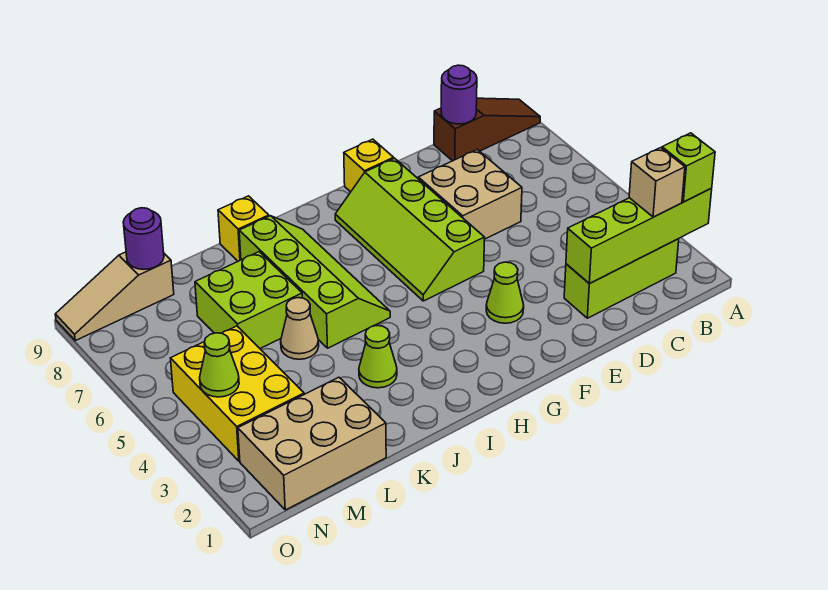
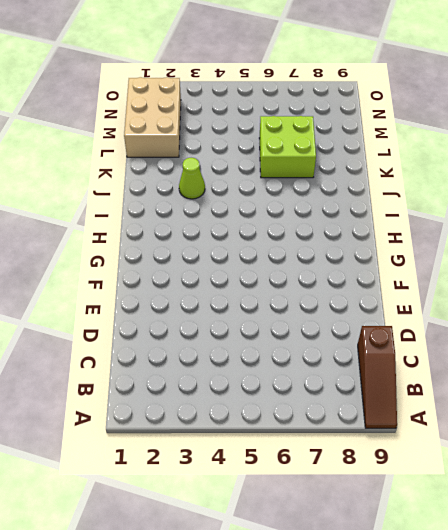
none -> lime 1x3 brick [564,239,679,318]
none -> tan 2x2 brick [418,150,522,239]
none -> lime 1x1 cone [486,262,524,323]

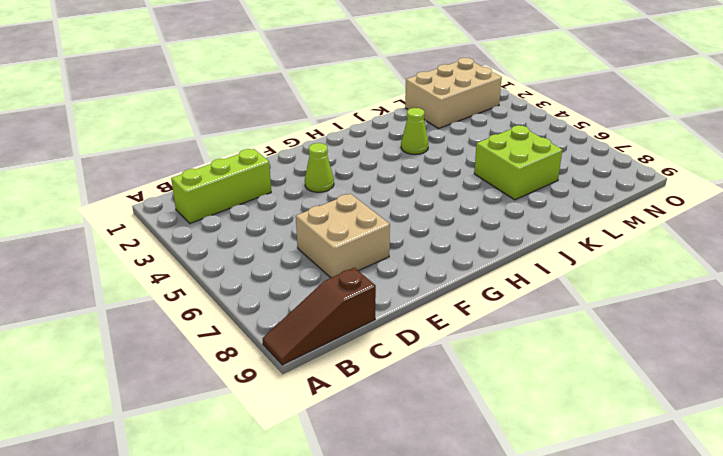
none -> lime 2x4 slope [335,158,484,301]
none -> yellow 1x1 brick [344,139,394,192]
none -> lime 2x4 slope [239,216,390,348]

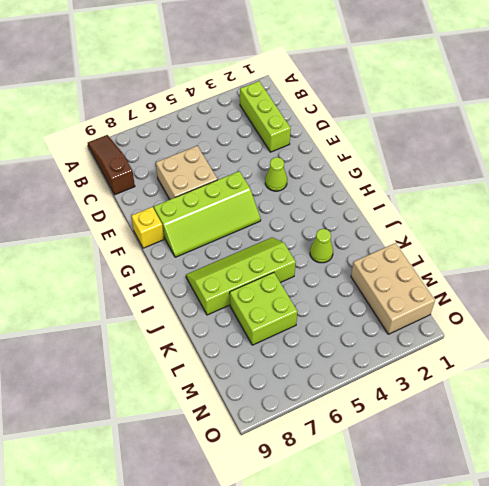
none -> yellow 1x1 brick [218,196,269,261]
none -> tan 1x1 cone [281,298,319,359]
none -> yellow 2x3 brick [170,326,304,461]

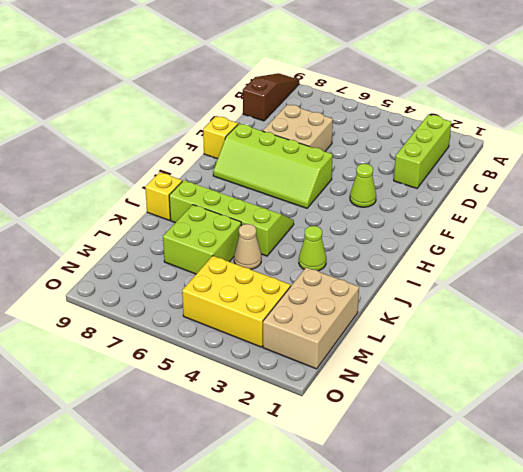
none -> tan 1x3 slope [55,252,174,341]
none -> lime 1x4 brick [566,188,712,283]
none -> purple 1x1 round brick [441,65,477,124]

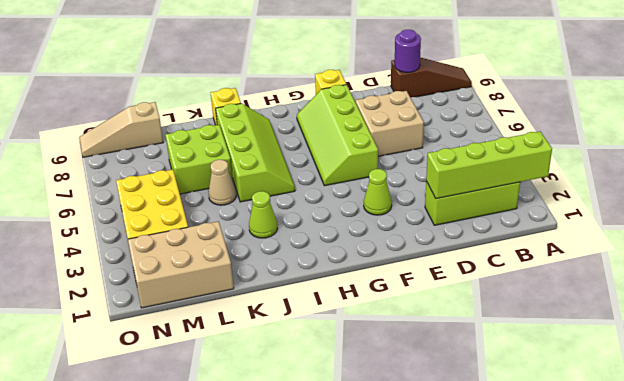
none -> purple 1x1 round brick [123,208,164,269]
none -> lime 1x1 cone [200,333,239,397]
none -> lime 1x1 brick [662,133,715,202]

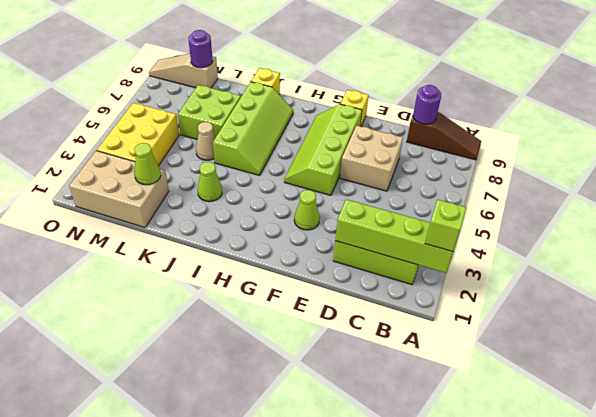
lime 1x1 cone [134,143,161,185] -> lime 1x1 cone moved to [200,333,239,397]
none -> tan 1x1 brick [629,148,685,217]

